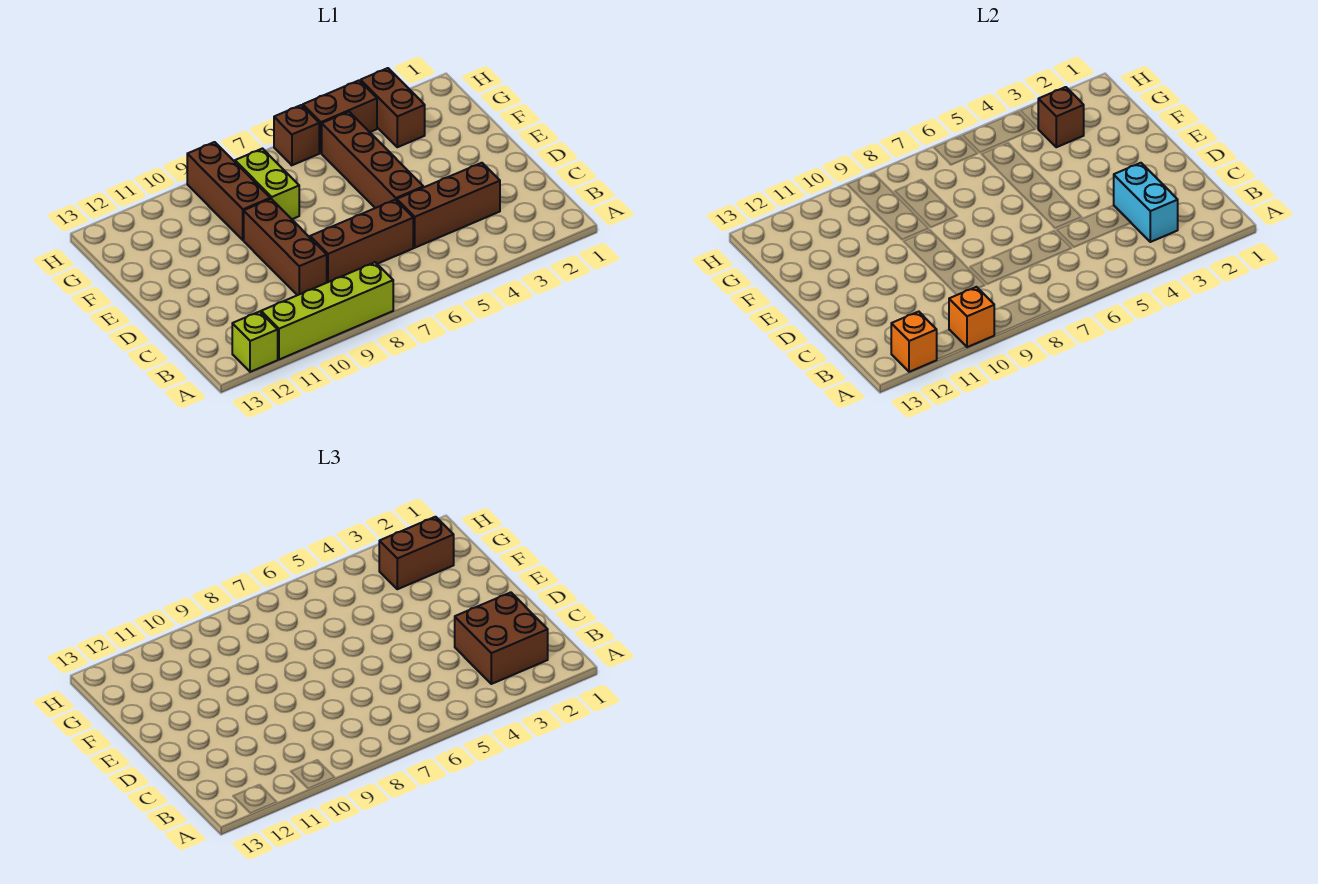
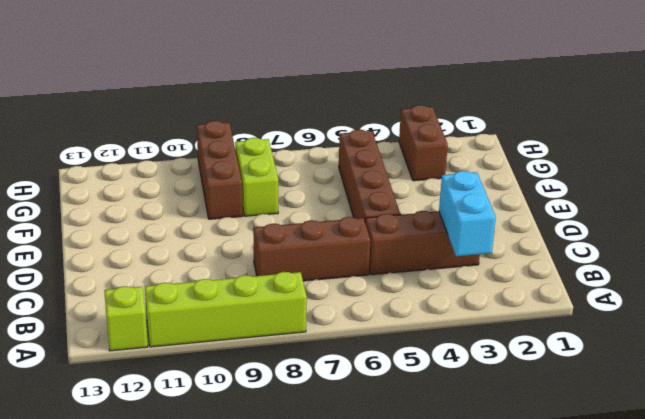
none -> brown 1x3 brick [244,199,327,295]
none -> brown 1x2 brick [303,80,377,153]
none -> brown 1x1 brick [274,105,319,165]

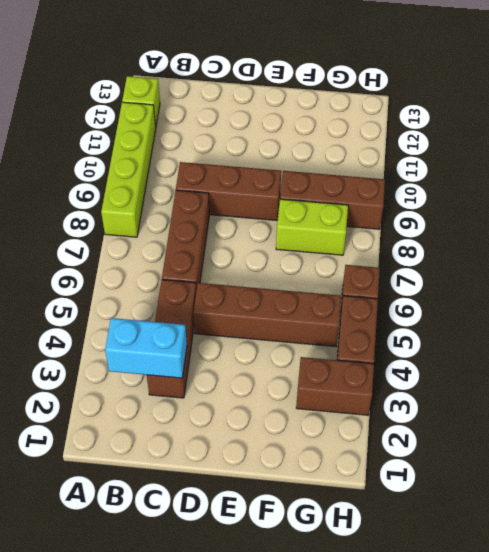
none -> orange 1x1 brick [949,287,994,347]
none -> orange 1x1 brick [891,312,937,372]
none -> brown 1x1 brick [1038,87,1084,147]

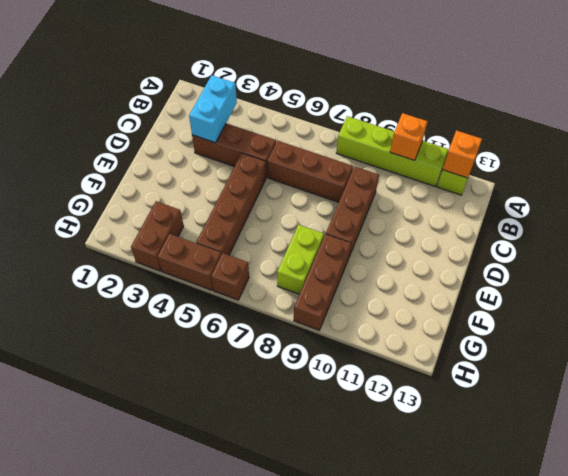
none -> brown 1x1 brick [1038,87,1084,147]
none -> brown 2x2 brick [455,592,548,684]
none -> brown 1x2 brick [379,517,454,589]

